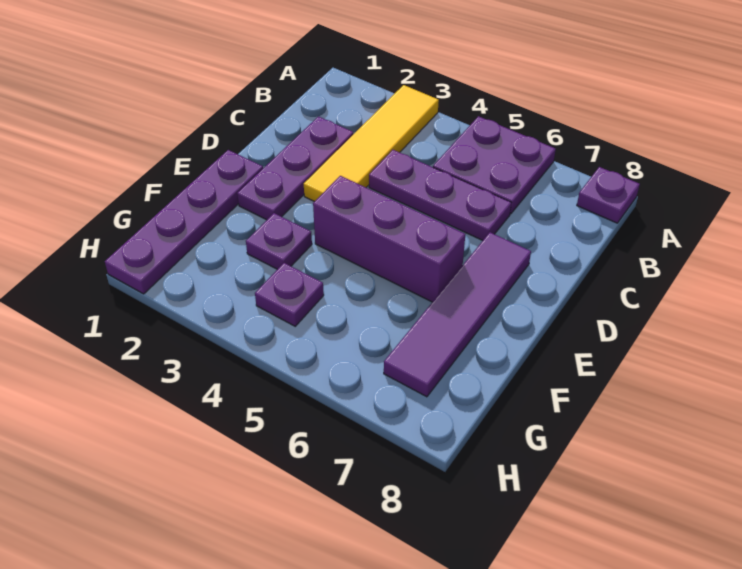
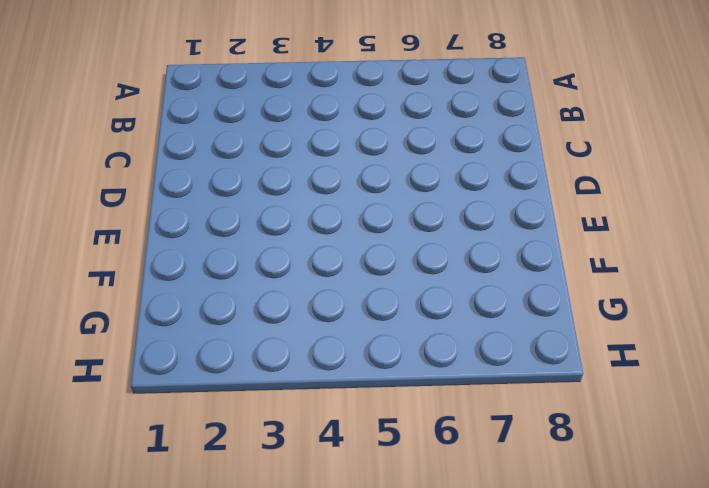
none -> yellow 1x4 tile [304,85,439,202]
none -> purple 2x2 plate [433,116,556,214]

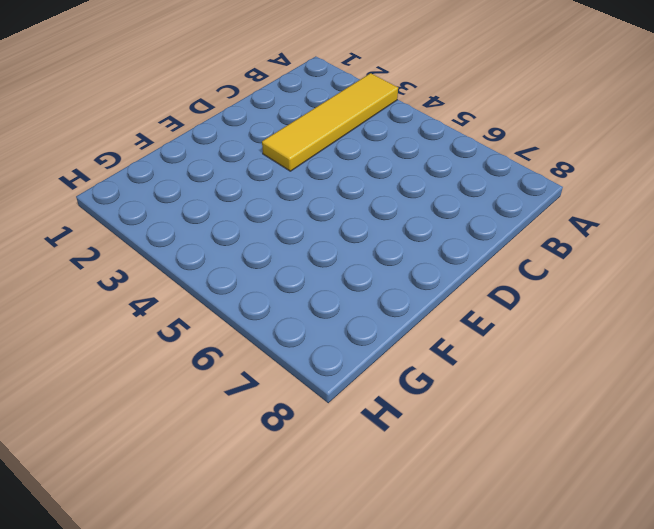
none -> purple 2x2 plate [433,116,556,214]
none -> purple 1x1 plate [577,167,640,223]

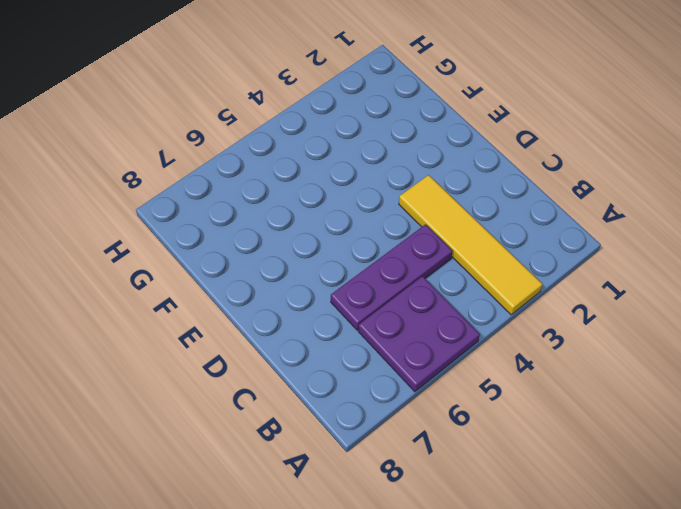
none -> purple 1x1 plate [577,167,640,223]
none -> purple 1x3 plate [237,116,353,220]

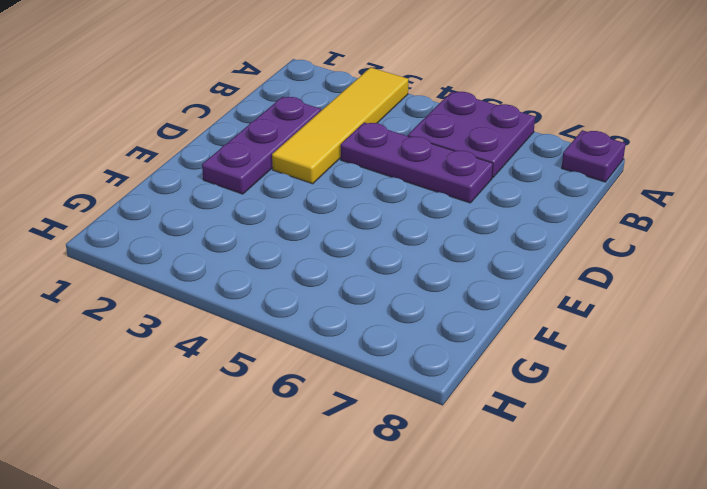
none -> purple 1x4 tile [384,232,531,397]
none -> purple 1x4 plate [105,150,263,294]

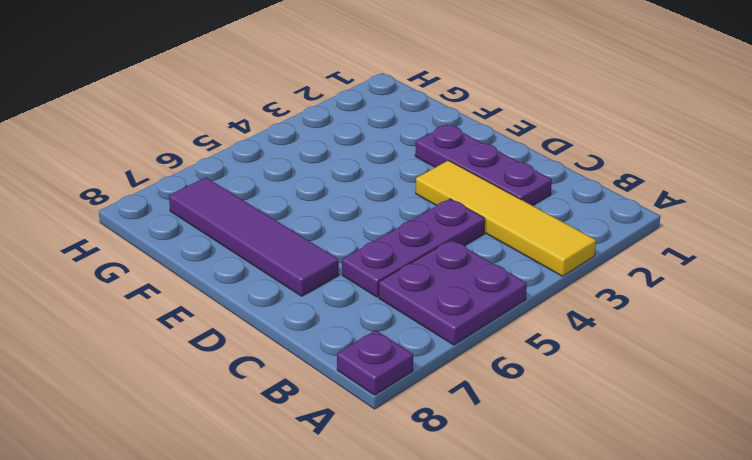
none -> purple 1x4 plate [105,150,263,294]
none -> purple 1x3 brick [313,176,465,302]

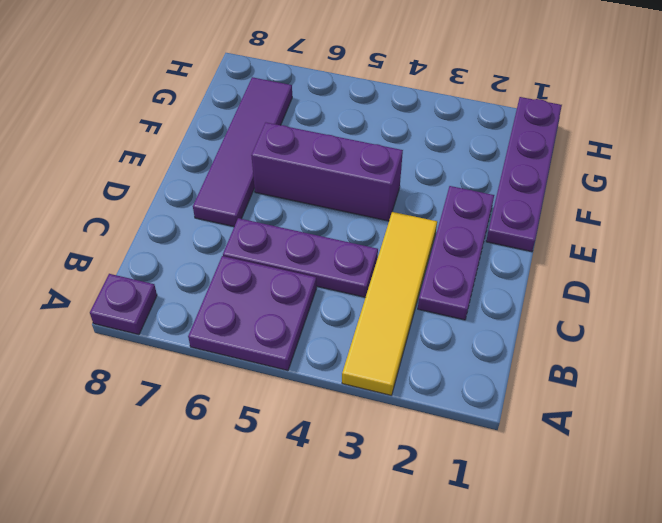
none -> purple 1x1 plate [246,213,312,269]
none -> purple 1x1 plate [255,263,324,326]

